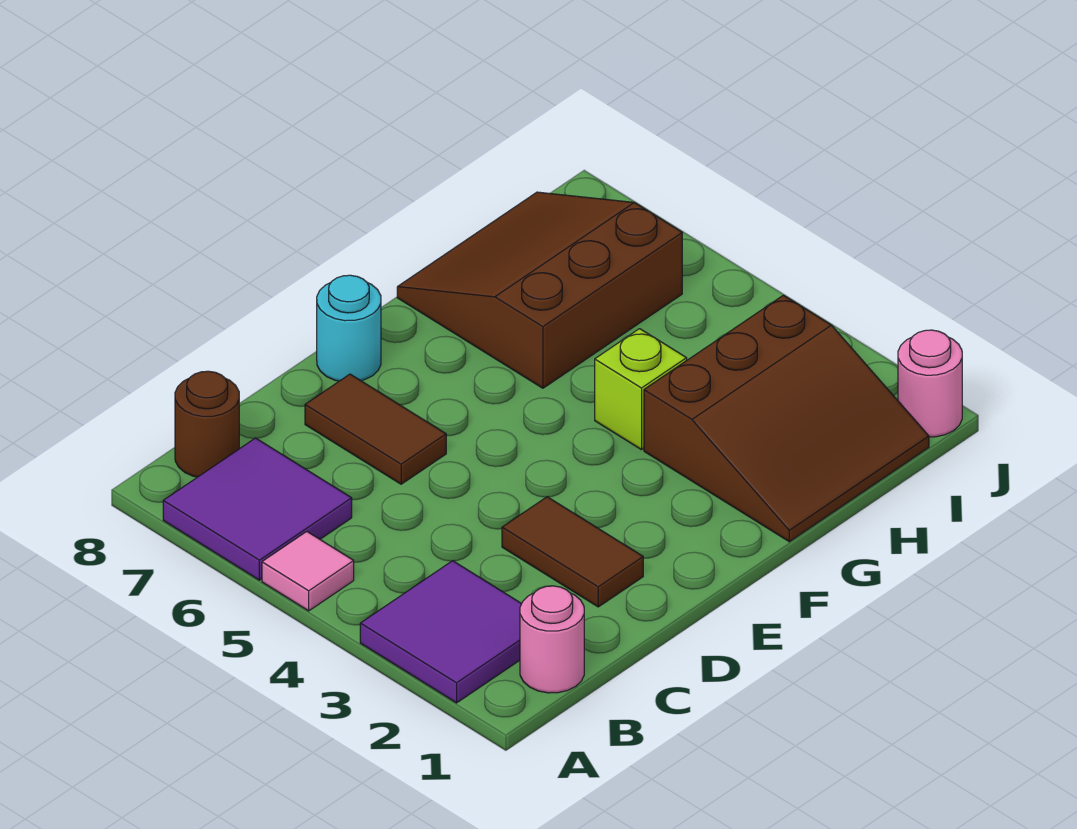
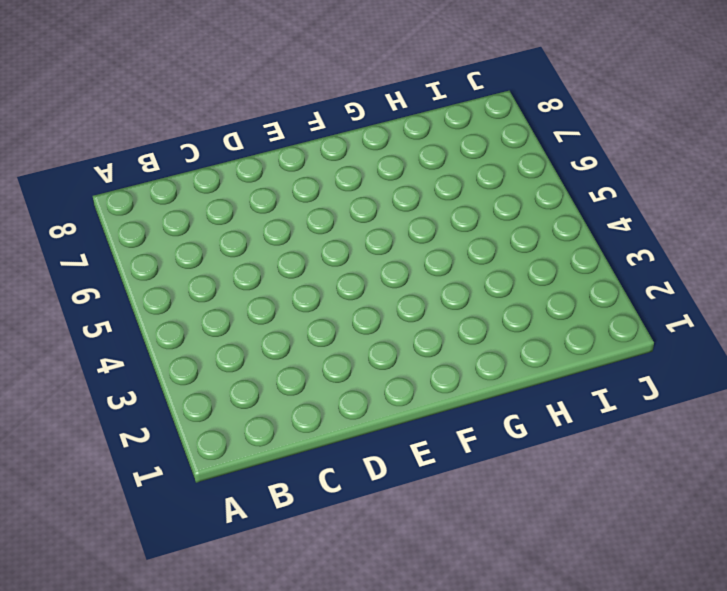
none -> purple 2x2 tile [360,561,521,703]
none -> pink 1x1 tile [262,532,354,611]
none -> purple 2x2 tile [163,438,352,580]

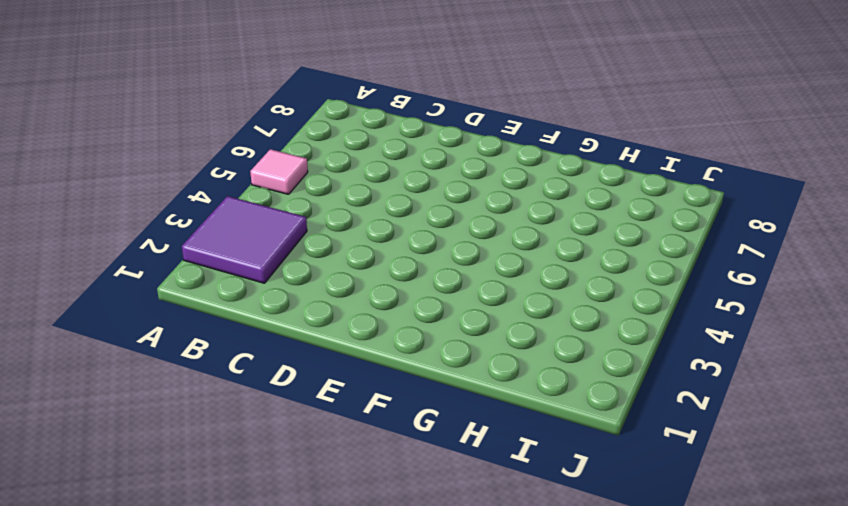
none -> purple 2x2 tile [163,438,352,580]
none -> pink 1x1 round brick [520,586,584,693]
none -> brown 1x1 round brick [175,371,239,477]

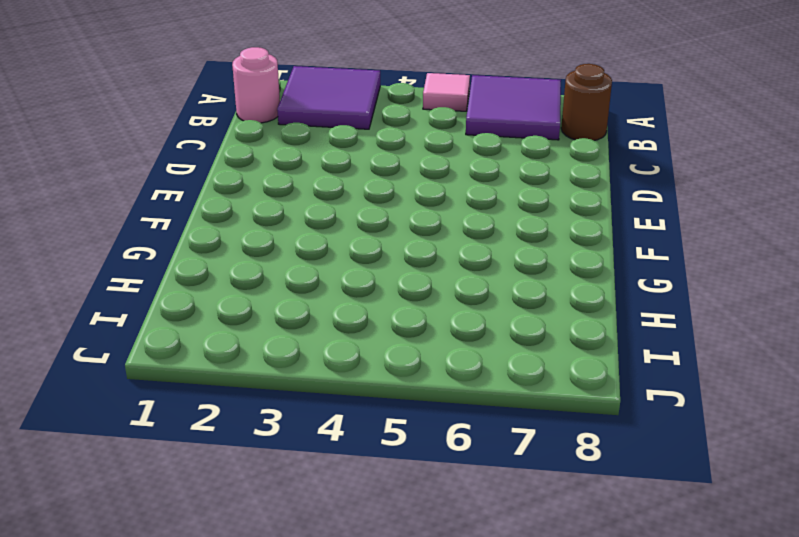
none -> brown 1x2 tile [502,497,643,607]
none -> brown 1x2 tile [305,374,446,484]
none -> cyan 1x1 round brick [317,275,381,381]

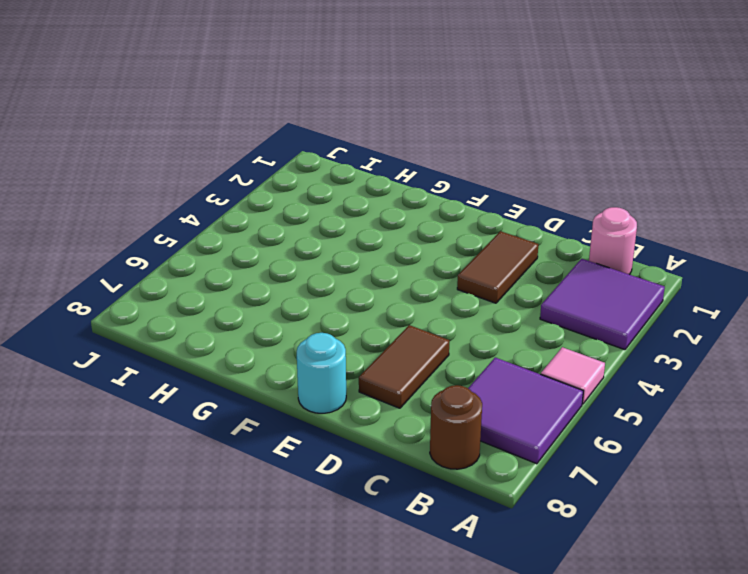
none -> brown 3x3 slope [644,295,929,542]
none -> lime 1x1 brick [595,329,687,450]
none -> brown 3x3 slope [397,192,682,388]

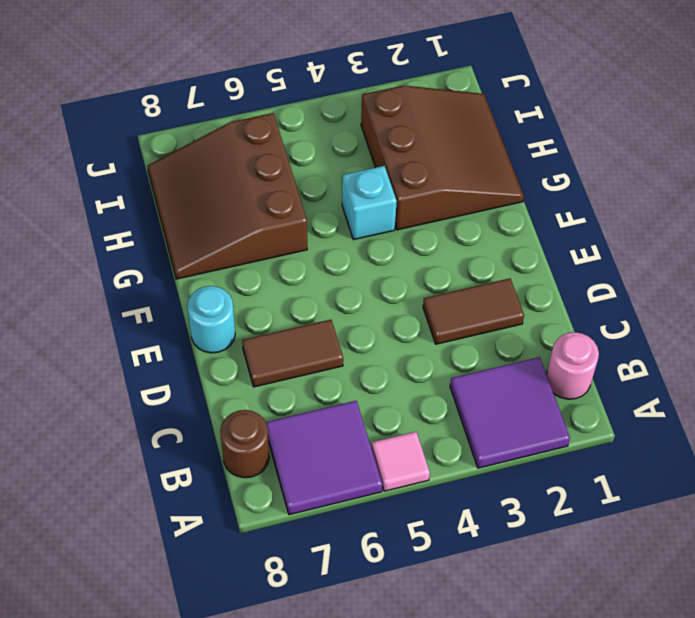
cyan 1x1 brick [342,166,397,240] -> lime 1x1 brick [595,329,687,450]
none -> pink 1x1 round brick [898,330,962,437]

